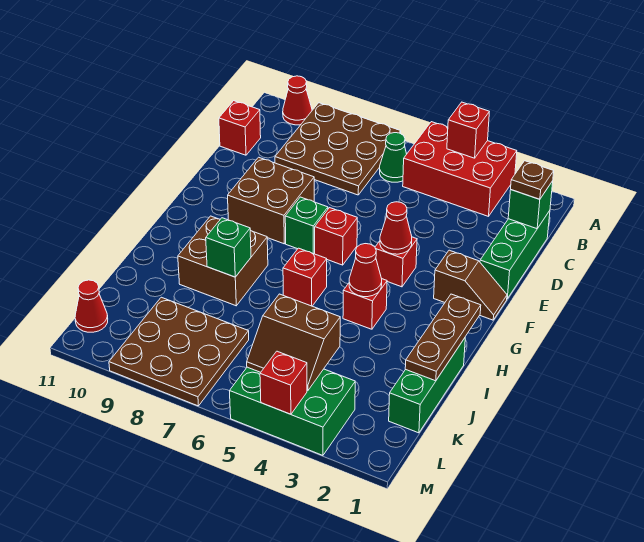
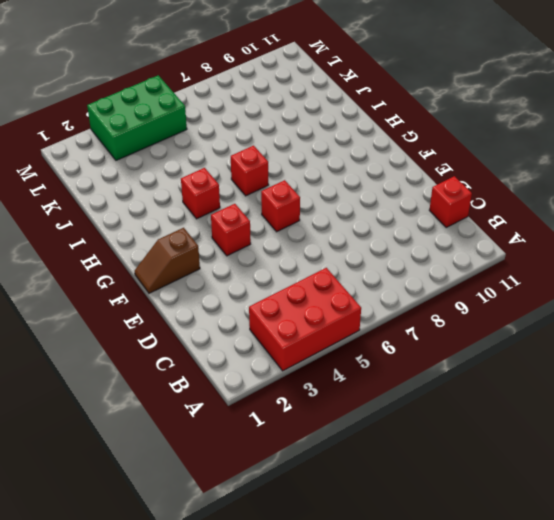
none -> brown 3x3 plate [275,103,401,195]
none -> red 1x1 cone [283,76,312,125]
none -> green 1x1 cone [380,133,406,182]

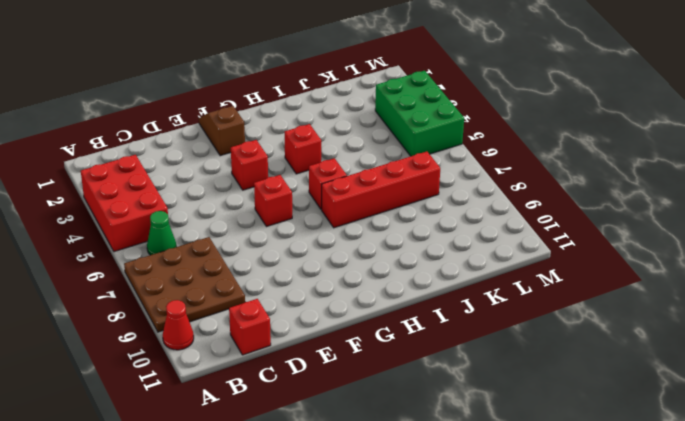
red 1x4 brick [322,152,440,228] -> brown 3x3 plate [109,297,249,406]
none -> green 1x3 brick [480,211,550,299]
none -> brown 2x2 brick [228,157,314,244]
none -> green 1x1 brick [285,197,328,254]

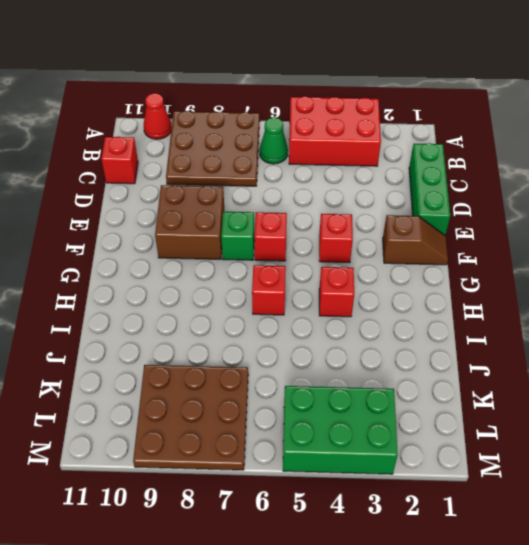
none -> brown 2x2 brick [178,216,268,306]
none -> green 1x3 brick [389,338,465,433]
none -> red 1x1 cone [75,280,108,332]

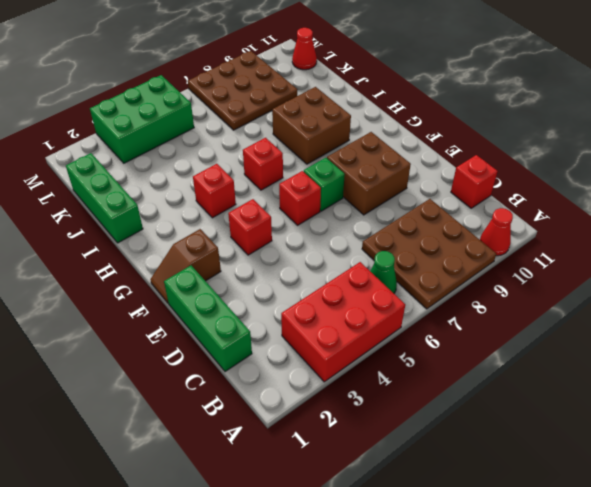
none -> red 1x1 brick [447,102,489,158]
none -> green 1x1 brick [508,181,553,229]
none -> red 1x1 cone [380,202,412,254]

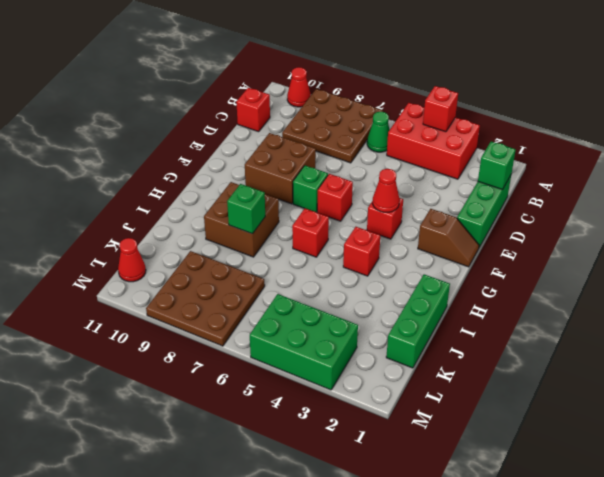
none -> brown 1x3 plate [405,294,481,381]
none -> red 1x1 cone [349,244,382,297]
none -> brown 2x2 slope [247,294,340,391]

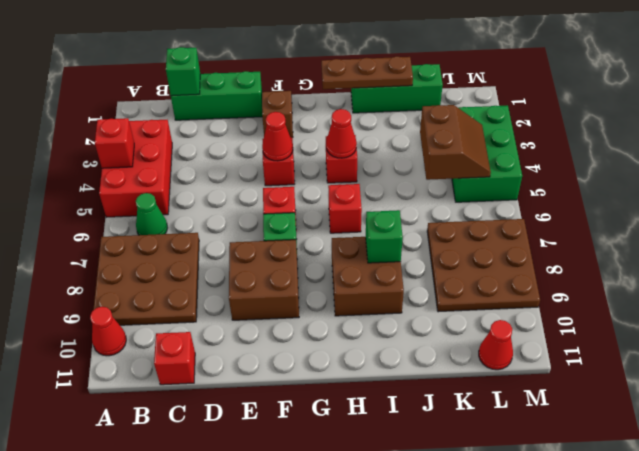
none -> red 1x1 brick [260,351,307,414]
none -> brown 1x1 plate [511,161,554,199]

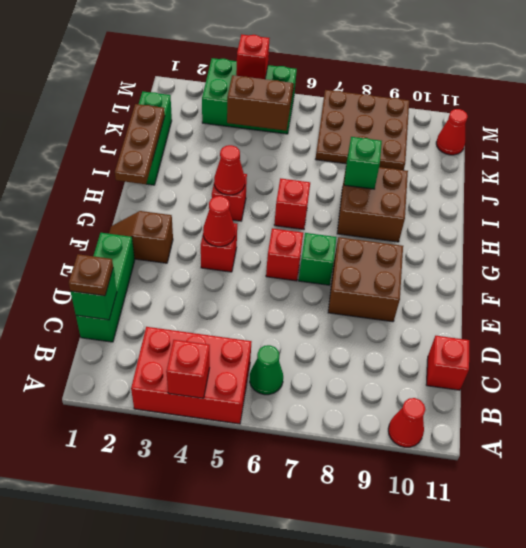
none -> brown 3x3 plate [275,103,401,195]

